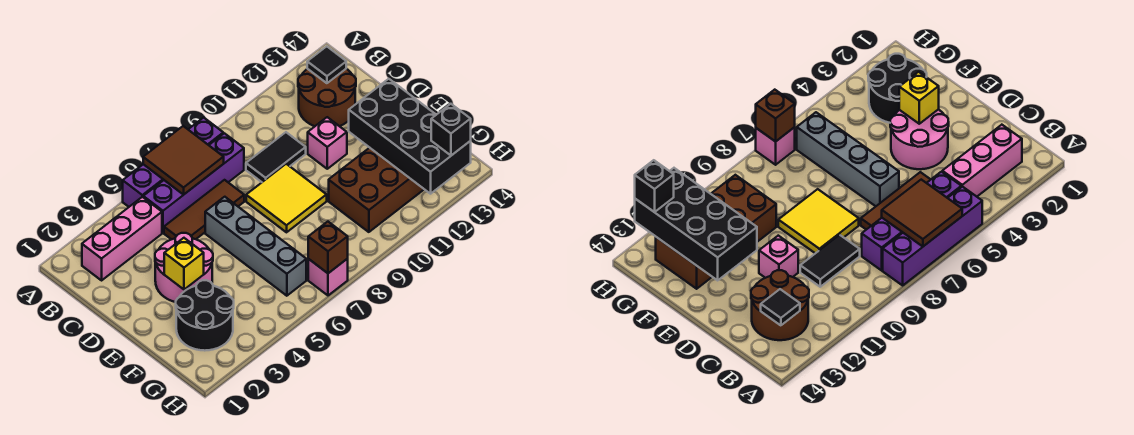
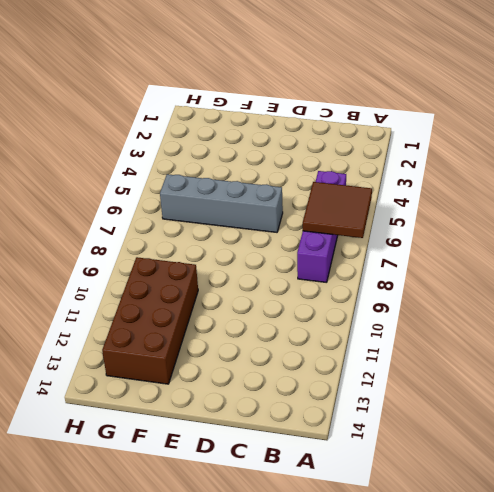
none -> purple 1x4 brick [123,117,223,207]
none -> pink 1x3 brick [82,197,162,280]
none -> brown 2x2 round brick [298,69,356,126]

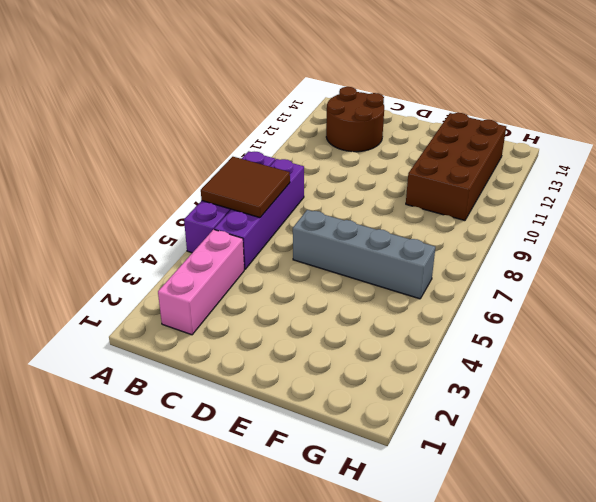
none -> brown 1x3 tile [164,180,244,240]
none -> black 1x2 tile [246,132,306,182]
none -> pink 2x2 round brick [155,233,213,302]

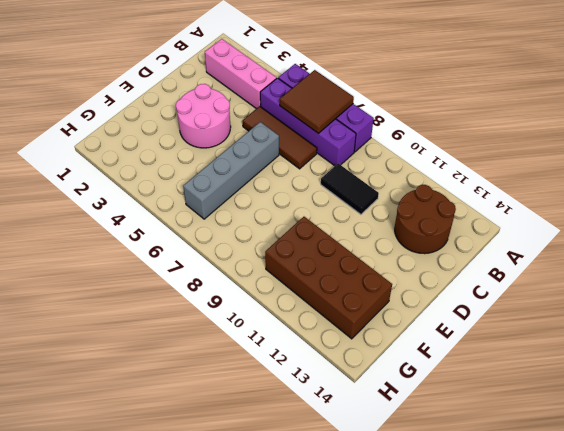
none -> yellow 2x2 tile [246,164,327,232]
none -> pink 1x1 brick [308,117,347,169]
none -> black 2x2 round brick [176,280,234,351]

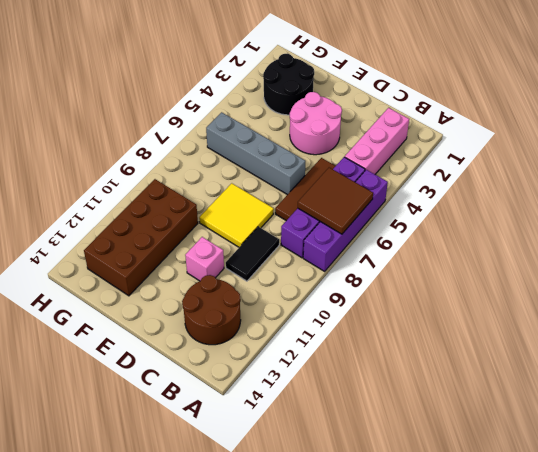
none -> pink 1x1 brick [308,259,348,295]
none -> black 1x1 tile [307,46,346,83]
none -> yellow 1x1 brick [164,238,204,289]

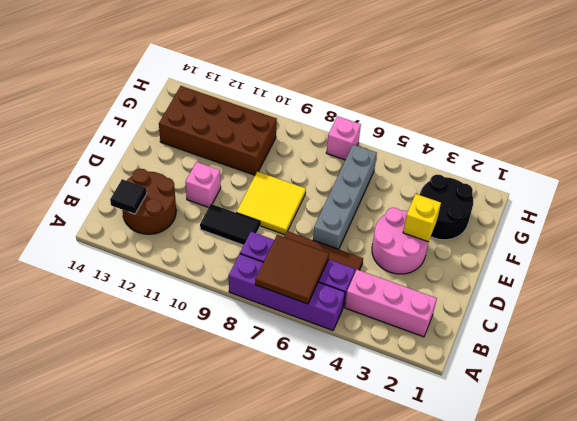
none -> black 2x4 brick [349,79,471,194]
none -> brown 1x1 brick [308,222,348,273]
none -> black 1x1 brick [431,104,471,155]

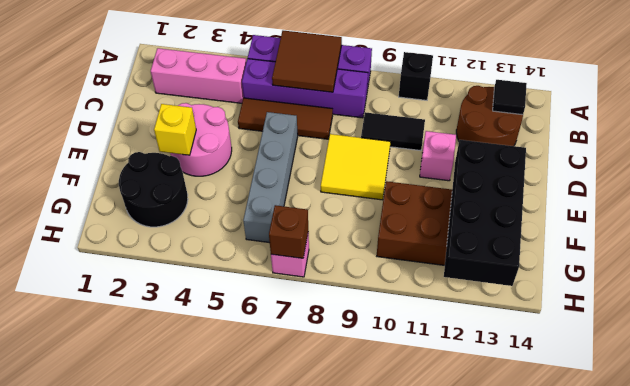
black 1x1 brick [399,52,433,100] -> black 1x1 brick moved to [431,104,471,155]

